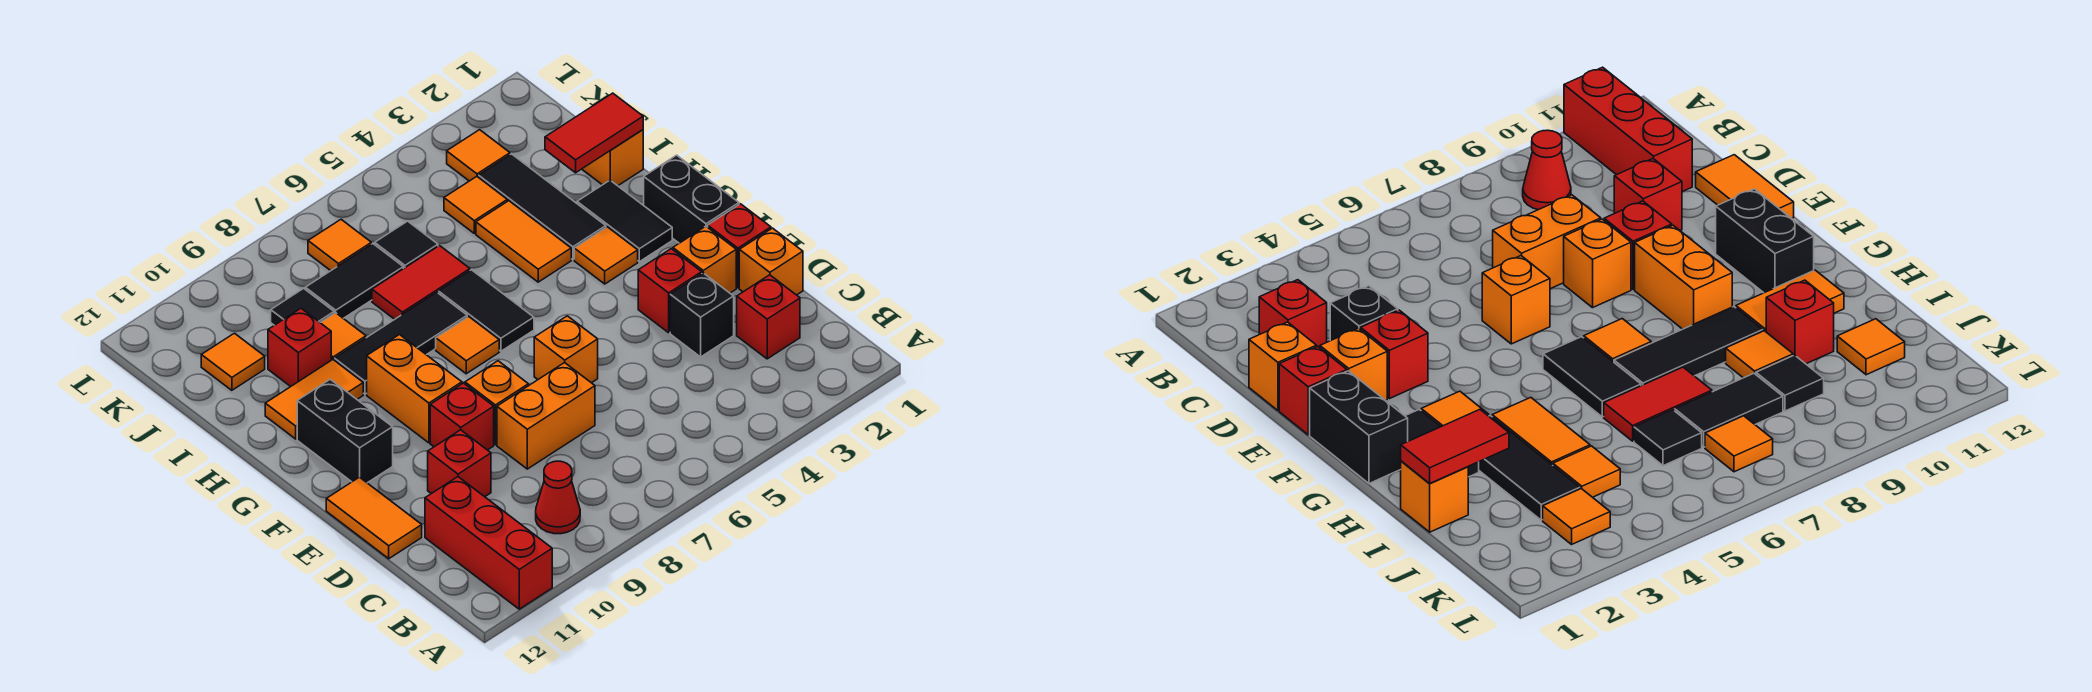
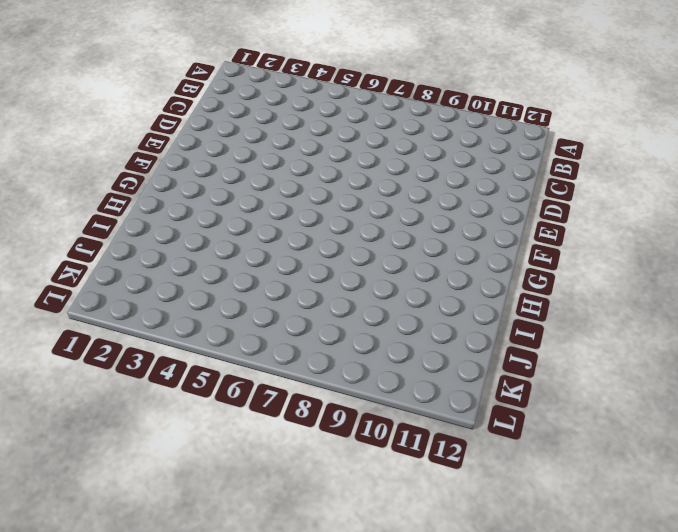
none -> red 1x3 brick [425,477,552,609]
none -> red 1x1 cone [536,461,580,534]
none -> red 1x1 brick [737,275,800,359]
none -> orange 1x1 brick [739,228,803,295]

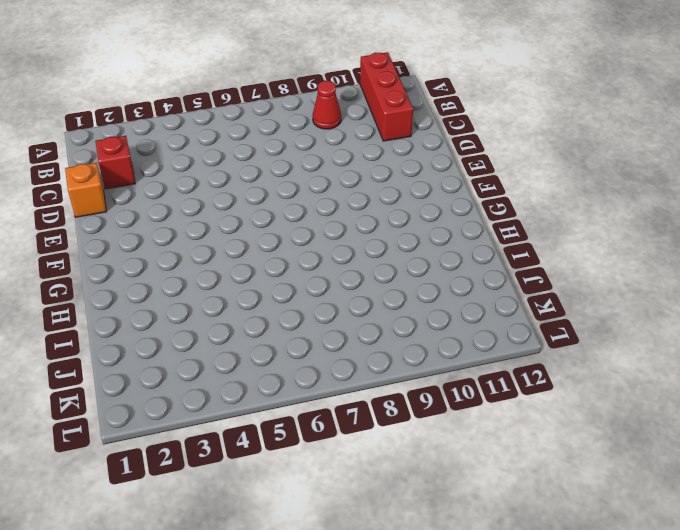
none -> black 1x1 brick [670,273,734,357]
none -> orange 1x2 brick [497,363,595,469]
none -> red 1x1 brick [428,430,491,497]
none -> orange 1x2 tile [326,477,422,559]

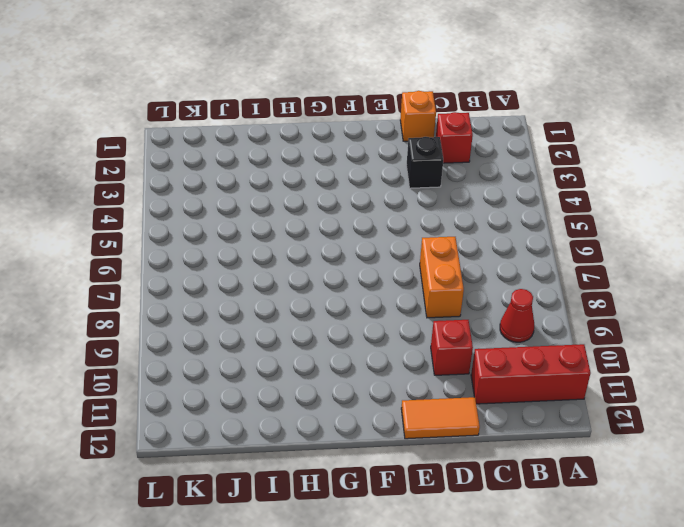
none -> red 1x1 brick [708,204,771,288]
none -> orange 1x1 brick [673,226,736,293]
none -> red 1x1 brick [638,249,702,333]
none -> orange 1x1 brick [534,316,598,383]

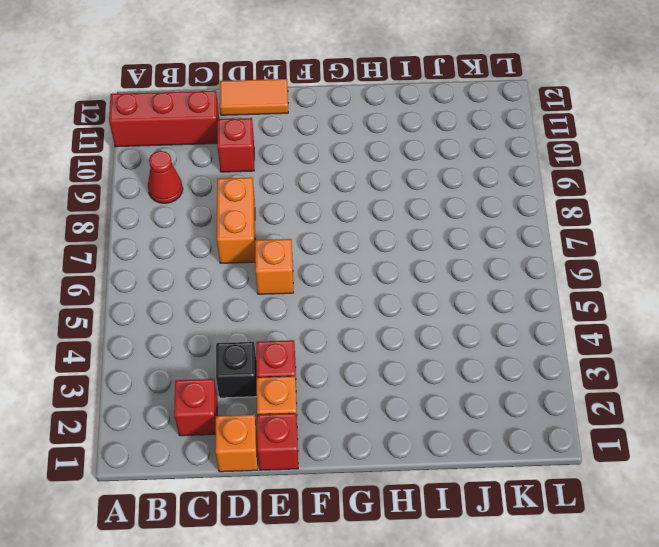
none -> orange 1x1 brick [465,361,528,445]
none -> red 1x1 brick [430,383,494,450]
none -> black 1x2 brick [644,155,739,243]
none -> orange 1x2 brick [367,335,462,443]

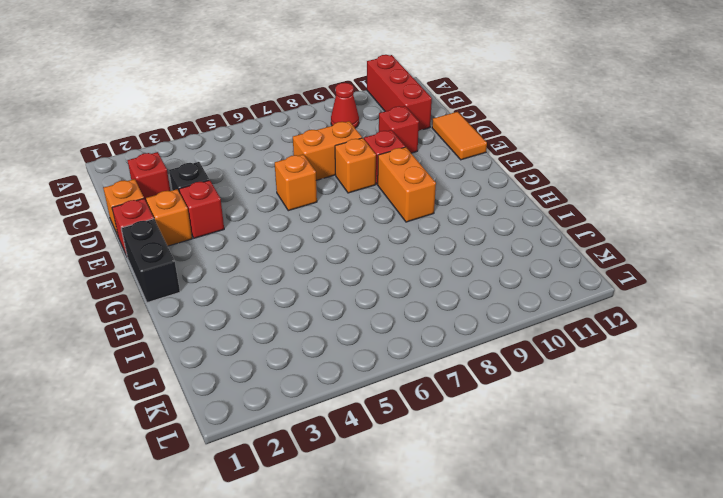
none -> black 1x2 brick [297,379,393,483]
none -> black 1x2 tile [577,180,672,262]
none -> orange 1x1 tile [574,227,638,284]
none -> black 1x2 tile [439,270,534,351]

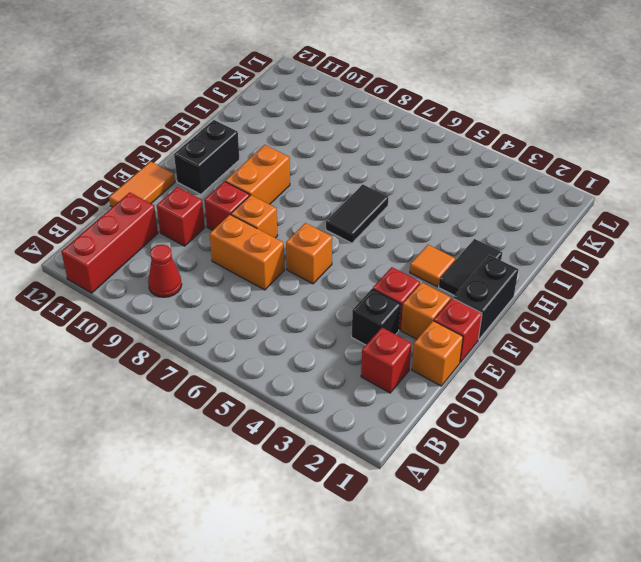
none -> orange 1x1 tile [436,317,499,374]
none -> black 1x3 tile [479,154,606,260]
none -> orange 1x2 tile [476,201,571,282]
none -> black 1x3 tile [335,292,467,394]

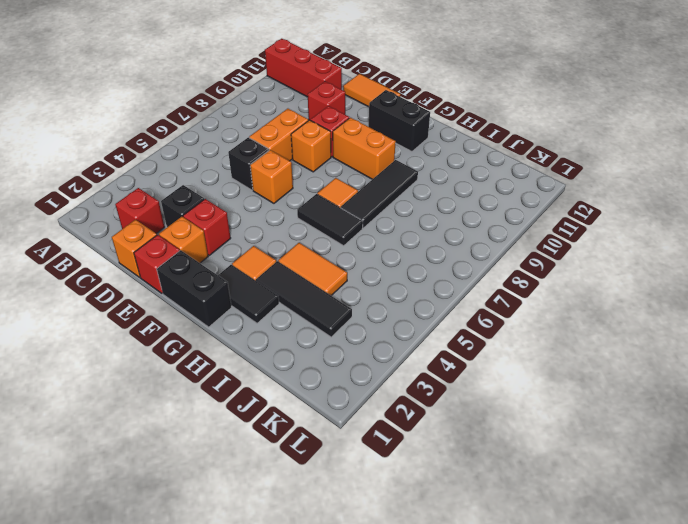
black 1x1 brick [228,137,269,190] -> none
none -> red 1x1 cone [536,461,580,534]
none -> orange 1x2 tile [265,360,363,439]
none -> orange 1x1 brick [582,130,643,186]
none -> red 1x2 tile [372,246,470,319]

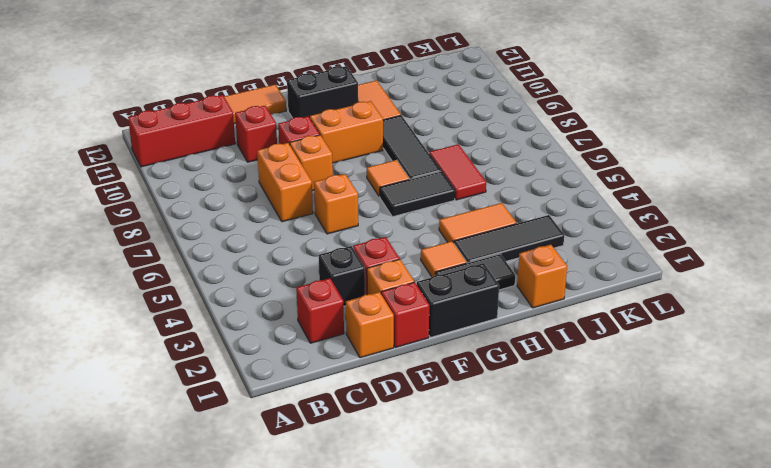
none -> red 1x1 cone [536,461,580,534]
none -> orange 1x1 tile [320,313,366,360]
none -> red 1x1 brick [268,309,331,387]
none -> orange 1x1 tile [444,177,507,233]

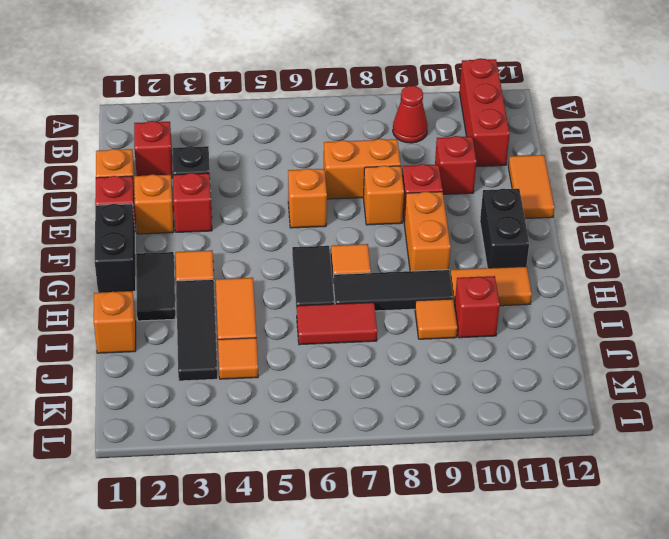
none -> black 1x1 tile [375,221,438,269]
none -> black 1x2 tile [305,244,403,318]
none -> black 1x1 tile [271,288,334,325]
none -> orange 1x1 tile [201,333,265,390]

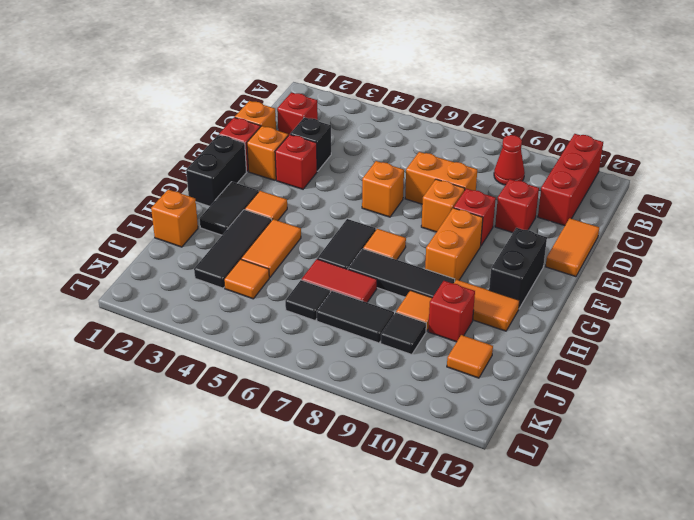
none -> orange 1x1 tile [447,130,510,181]
none -> orange 1x1 tile [308,220,371,271]
none -> red 1x2 tile [545,93,643,173]

